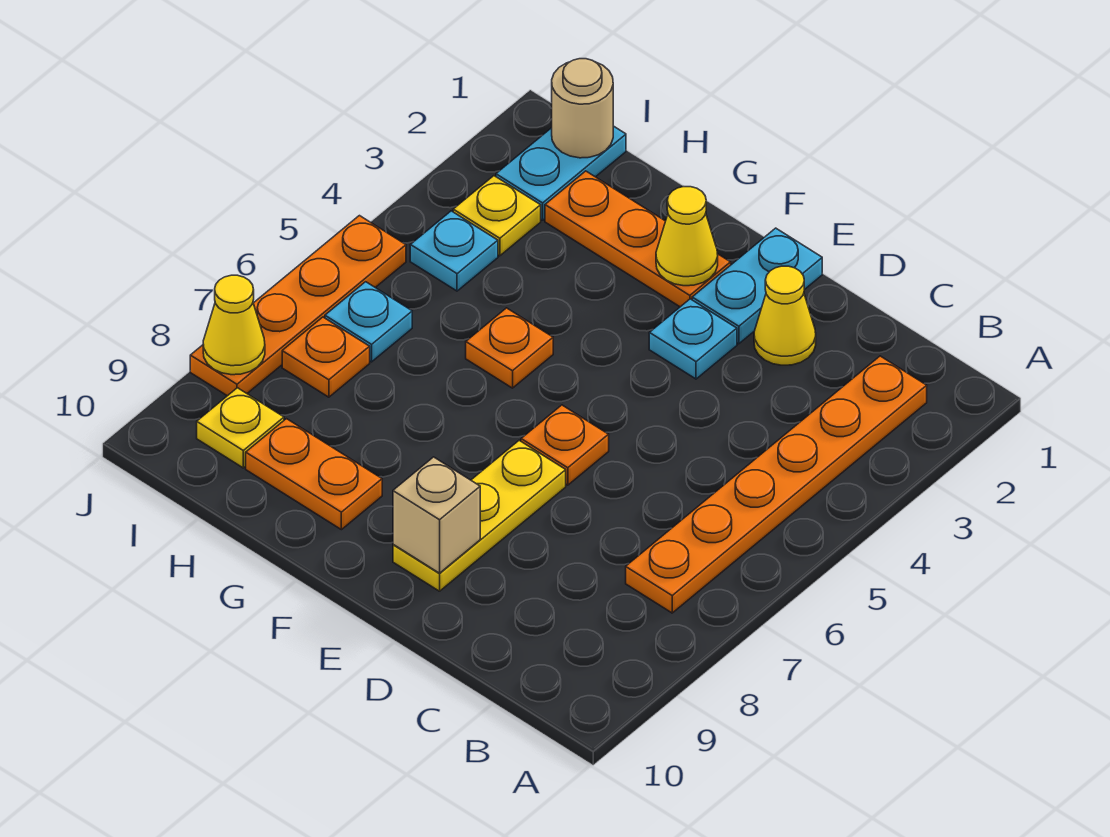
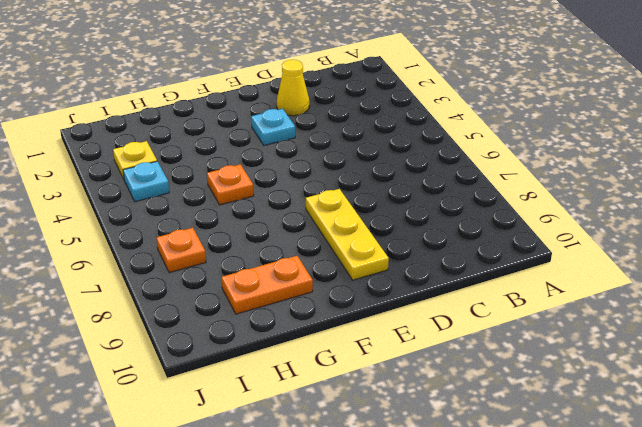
none -> orange 1x6 plate [626,356,927,613]
none -> cyan 1x2 plate [692,228,822,344]
none -> orange 1x1 plate [521,405,609,485]

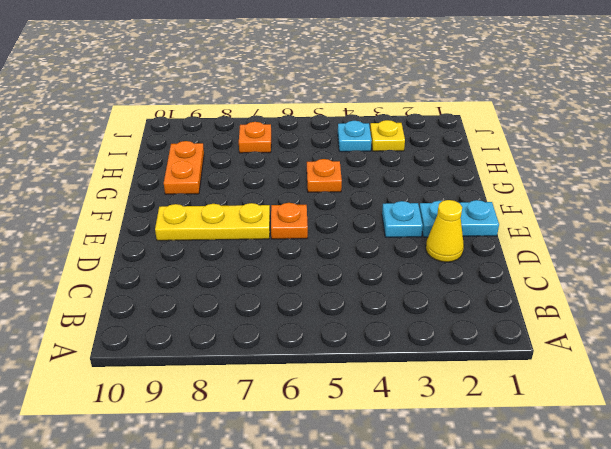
none -> orange 1x6 plate [626,356,927,613]
none -> orange 1x3 plate [545,171,731,307]
none -> cyan 1x2 plate [496,126,626,220]

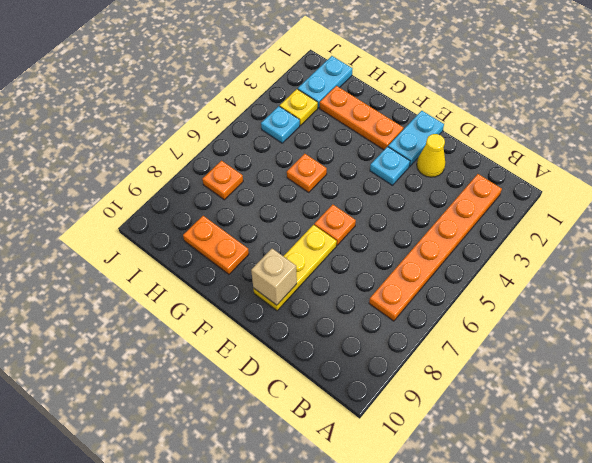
none -> cyan 1x1 plate [325,282,412,362]
none -> yellow 1x1 plate [197,388,284,468]
none -> orange 1x4 plate [190,216,406,396]

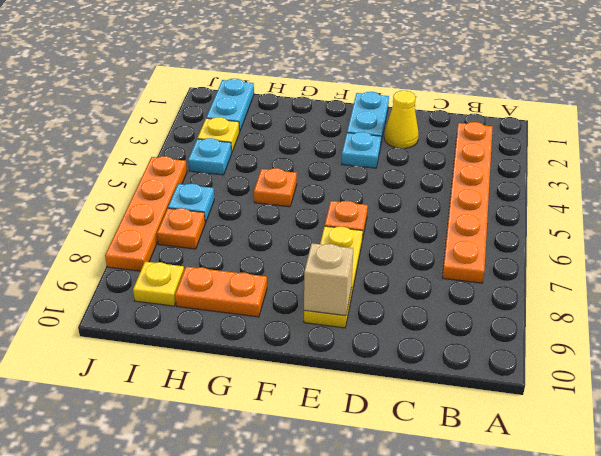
none -> orange 1x3 plate [545,171,731,307]
none -> yellow 1x1 cone [656,187,718,286]
none -> tan 1x1 round brick [552,59,613,158]

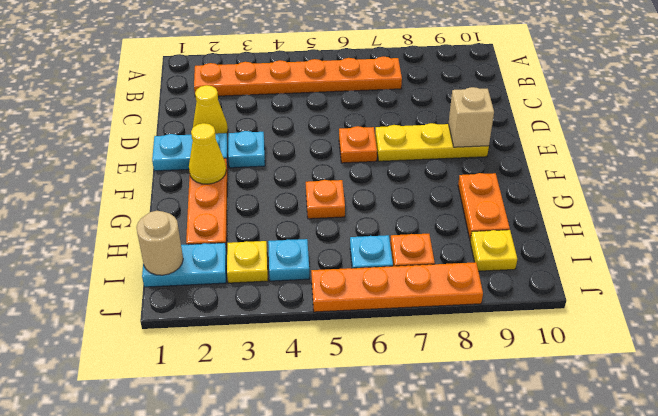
none -> yellow 1x1 cone [203,275,265,375]

